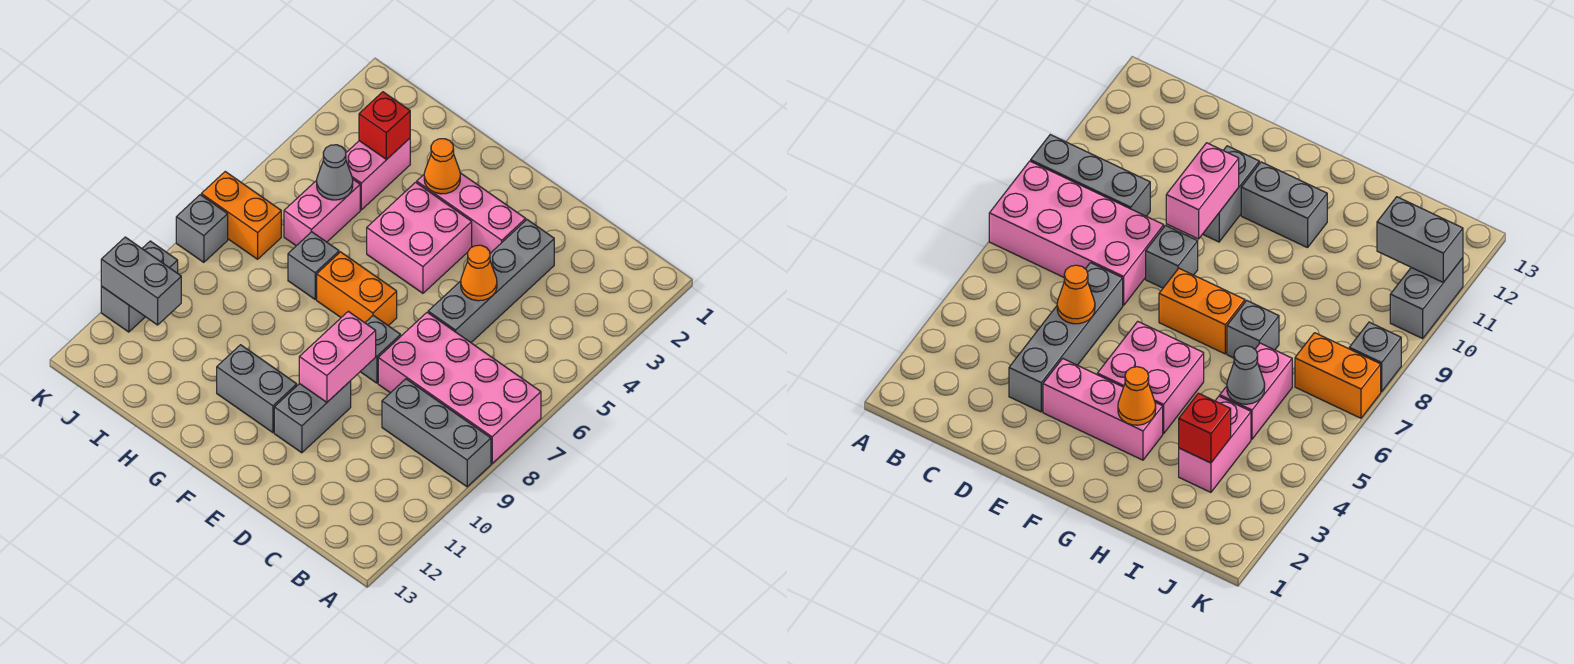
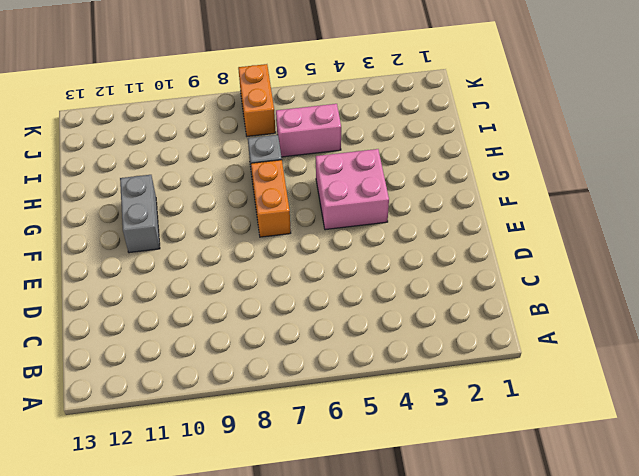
none -> pink 2x4 brick [378,312,541,463]
none -> grey 1x3 brick [382,379,491,487]
none -> grey 1x4 brick [428,220,554,342]

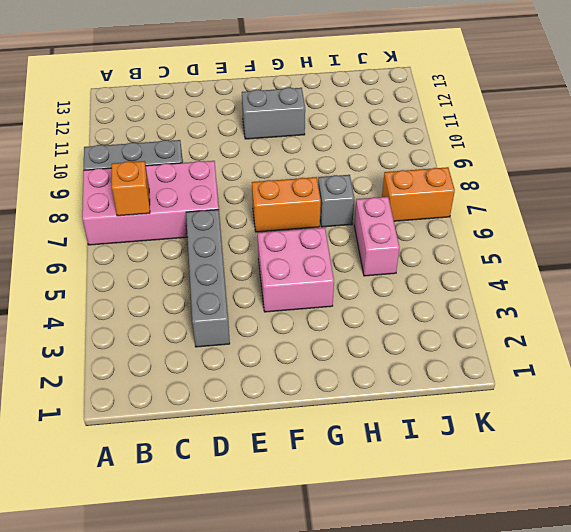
orange 1x1 brick [112,161,150,216] -> none
none -> pink 1x3 brick [417,173,526,253]
none -> grey 1x1 brick [360,315,401,383]
none -> grey 1x2 brick [274,381,351,453]

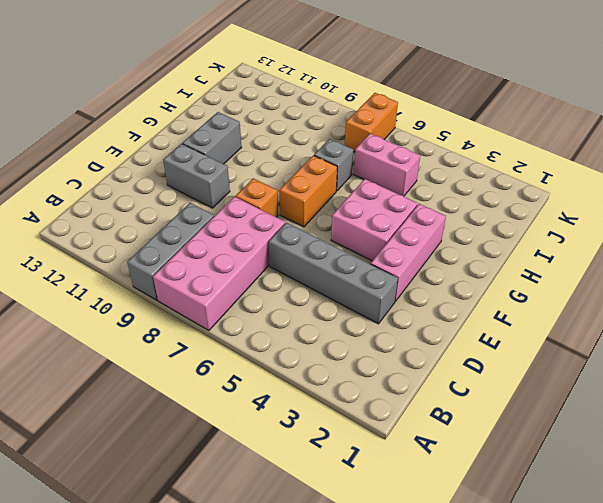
orange 1x1 brick [236,178,278,217] -> grey 1x1 brick [360,315,401,383]
none -> pink 1x2 brick [346,138,410,210]
none -> grey 1x1 brick [176,195,228,262]
none -> grey 1x2 brick [101,241,178,332]

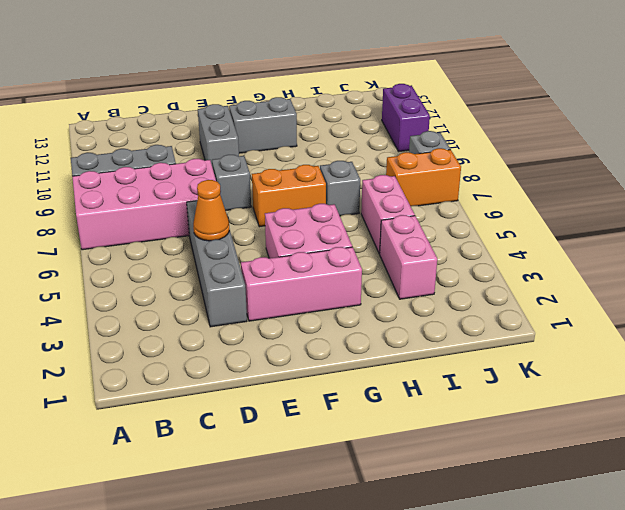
purple 1x2 brick [382,84,430,152] -> grey 1x2 brick [101,241,178,332]
none -> pink 1x2 brick [299,311,376,402]
none -> orange 1x1 cone [424,139,460,194]
none -> red 1x1 brick [359,92,410,159]

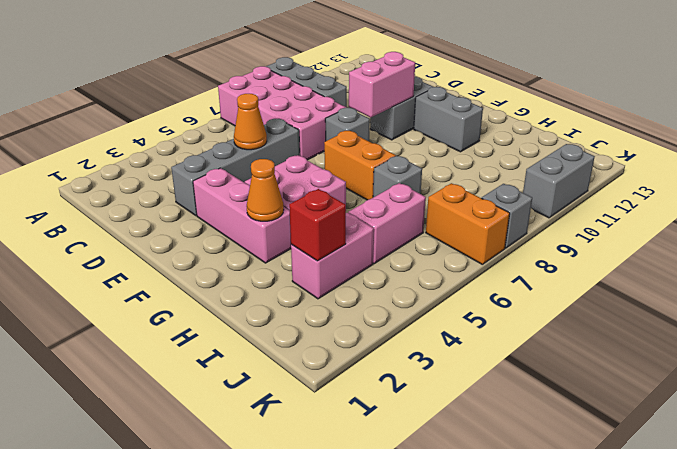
none -> grey 1x1 cone [317,145,353,200]
none -> grey 1x2 brick [101,237,181,325]

